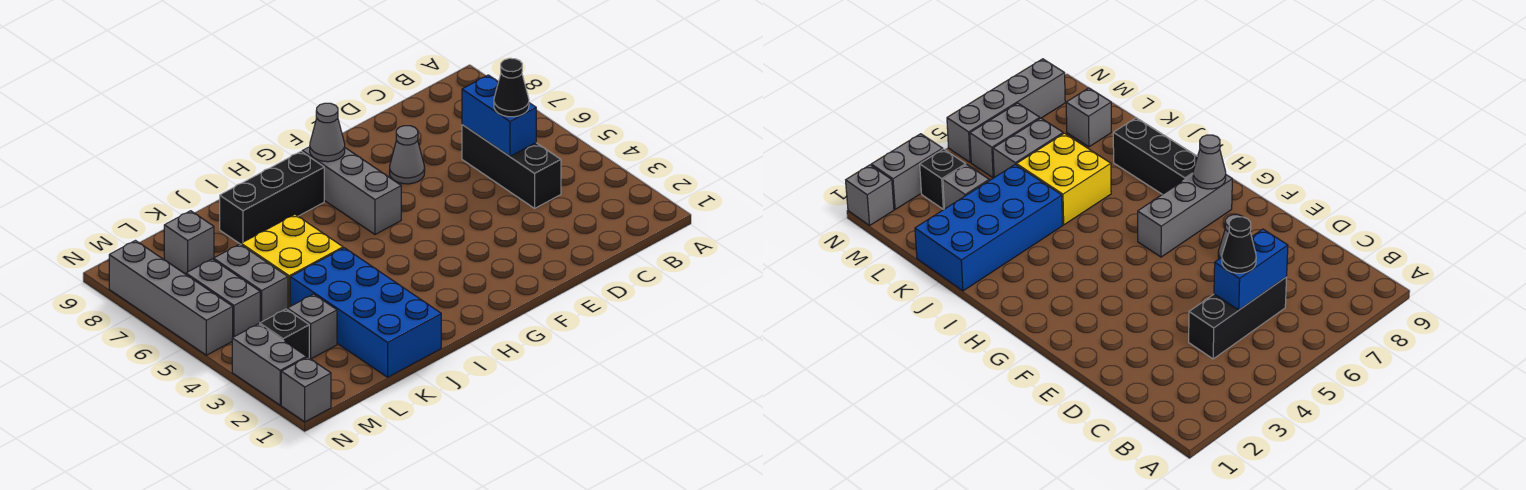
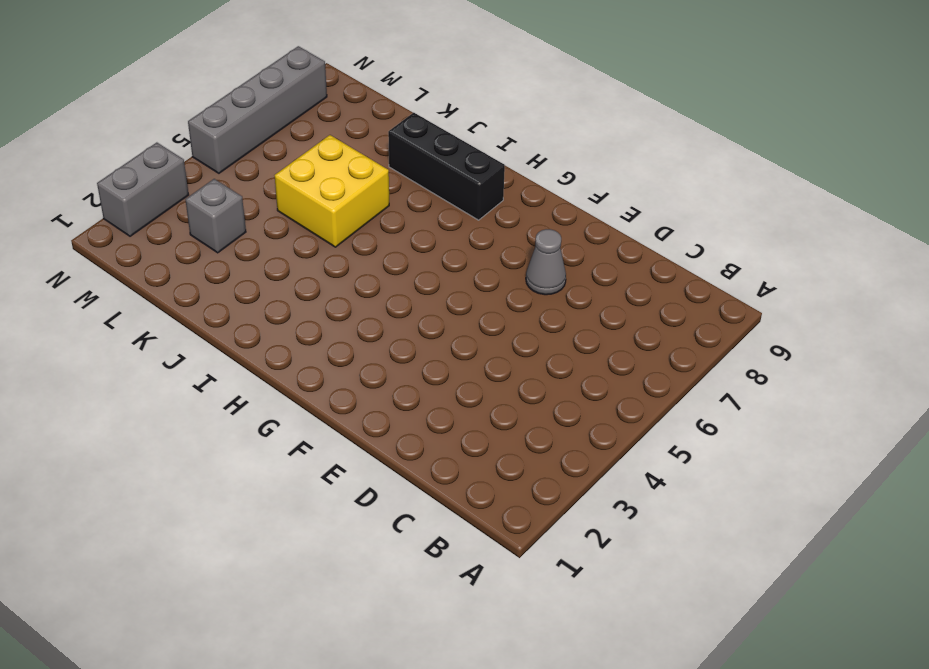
none -> black 1x3 brick [462,125,561,208]
none -> grey 1x3 brick [302,147,401,234]
none -> blue 2x4 brick [290,248,441,377]

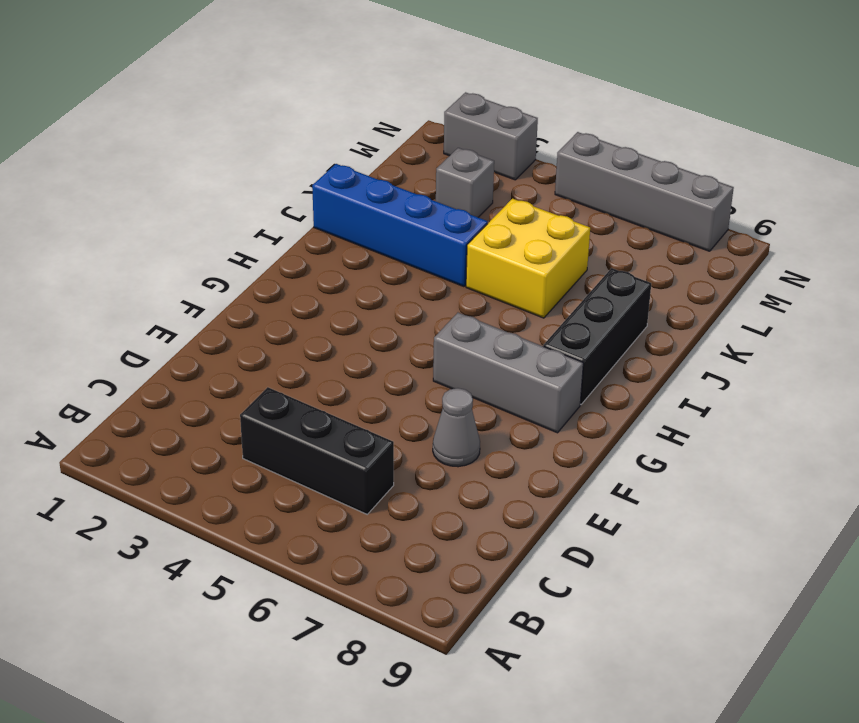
blue 1x4 brick [312,164,488,287] -> blue 2x4 brick [290,248,441,377]
none -> grey 1x2 brick [214,244,288,322]
none -> grey 1x1 brick [164,211,214,274]
none -> black 1x1 brick [260,309,309,358]

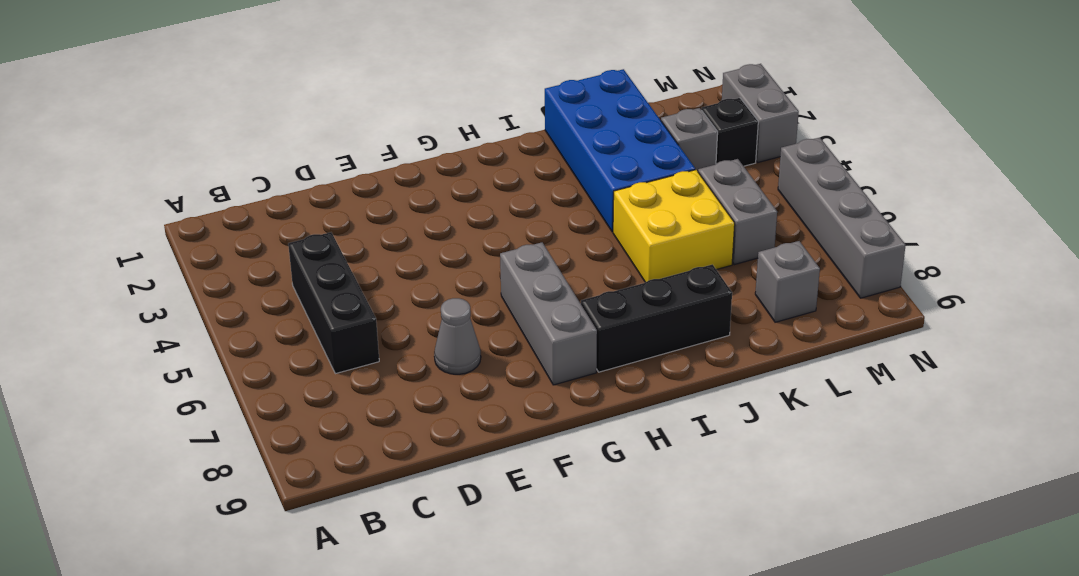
none -> grey 1x2 brick [186,259,260,337]
none -> grey 1x1 brick [281,357,331,422]
none -> blue 1x2 brick [462,75,536,156]

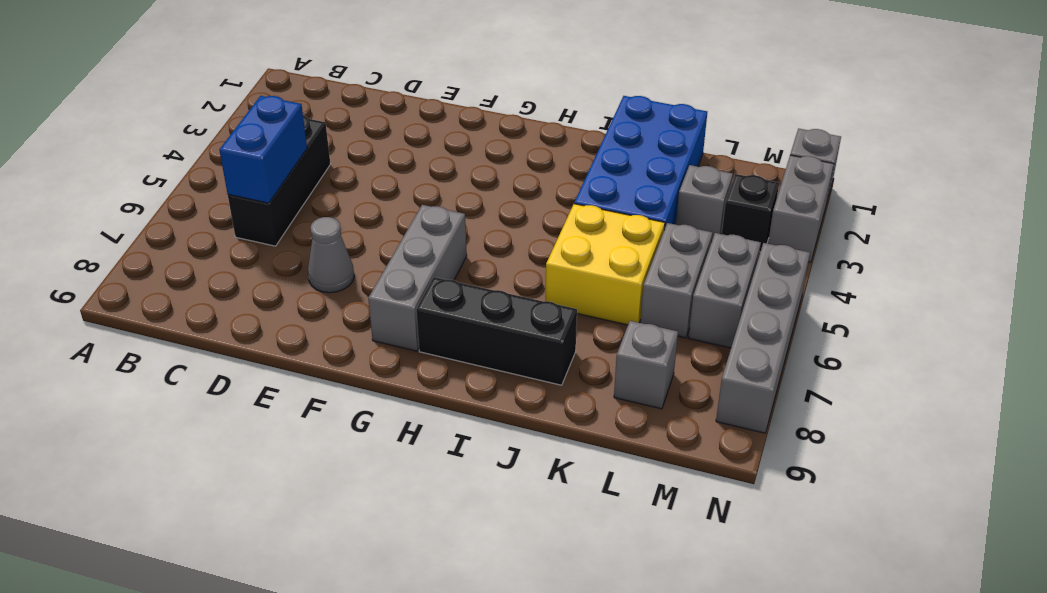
none -> grey 1x1 cone [310,103,345,162]
none -> black 1x1 cone [494,58,529,117]

